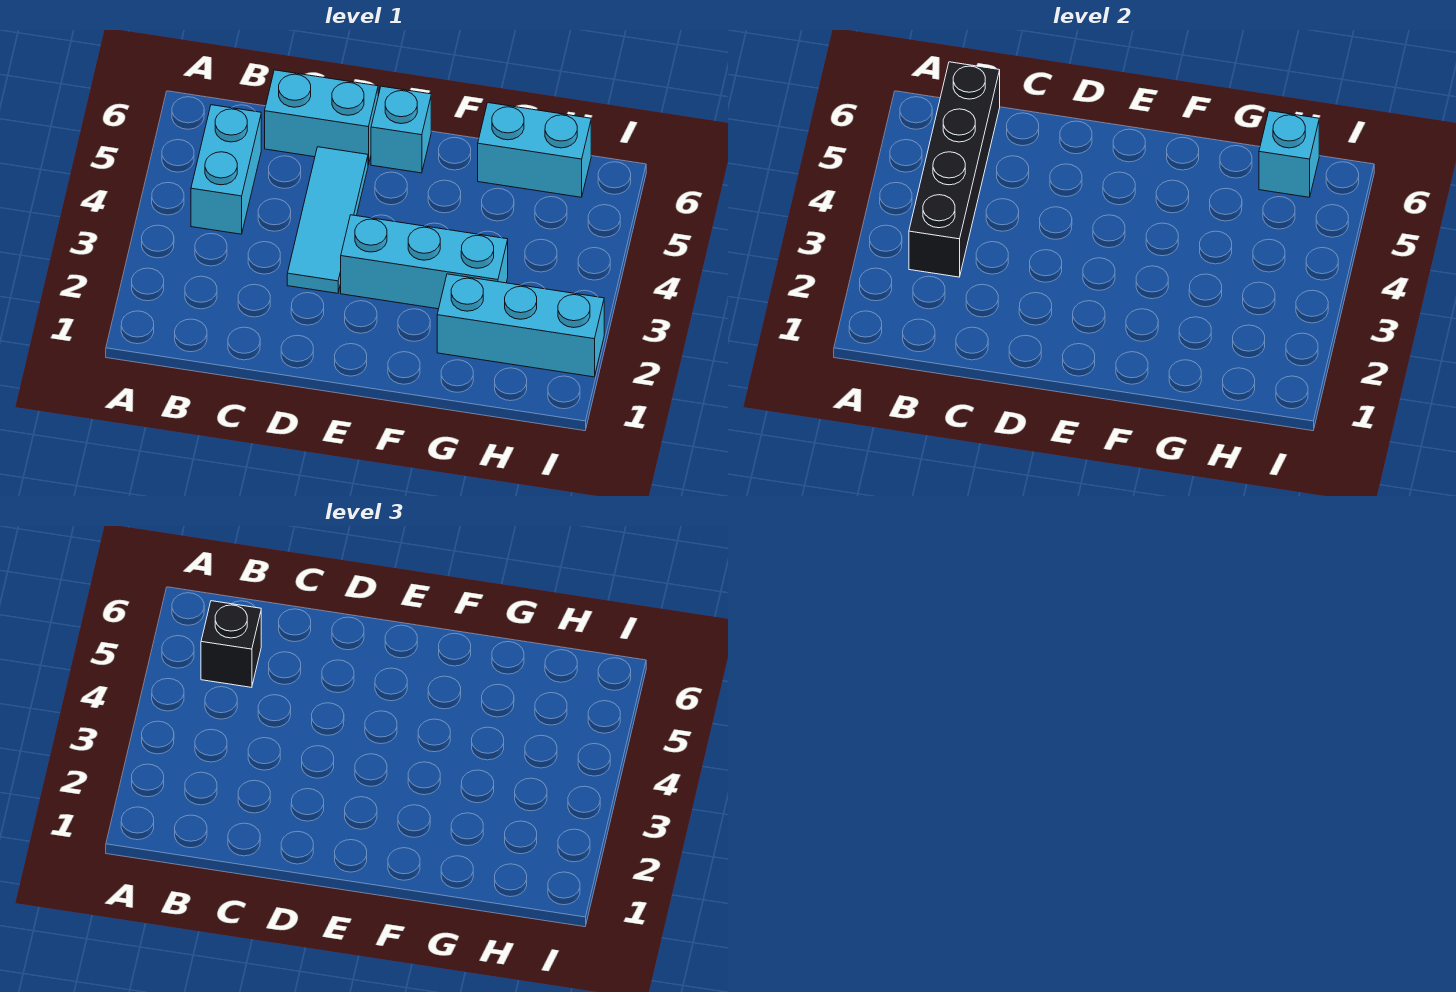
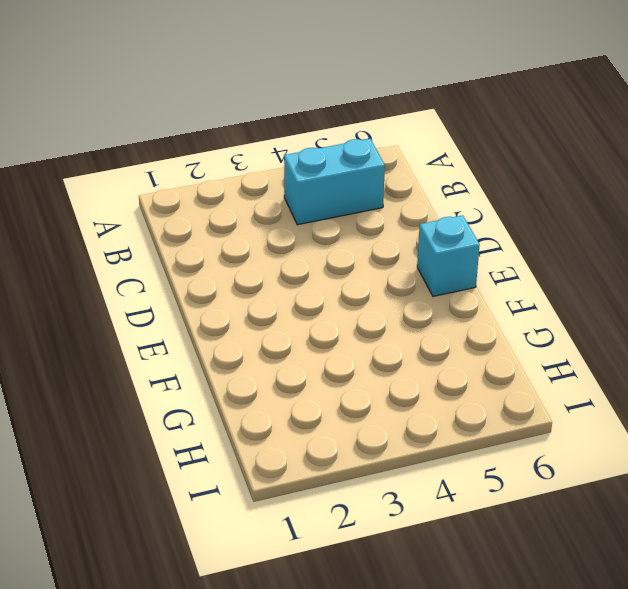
none -> cyan 1x2 brick [265,70,378,165]
none -> cyan 1x3 tile [287,147,368,293]

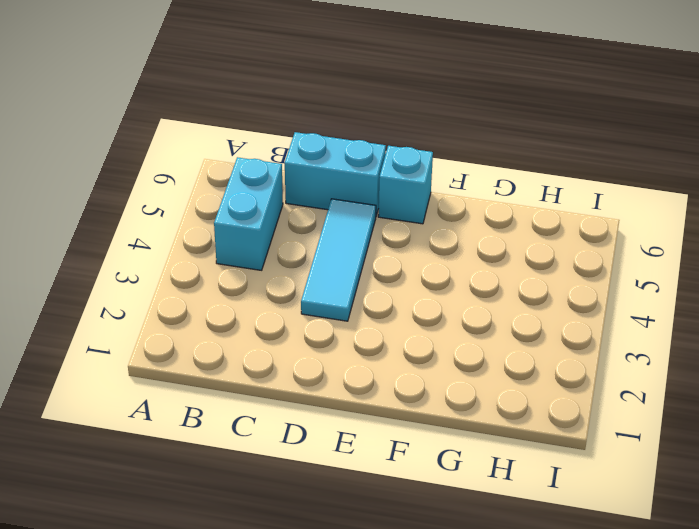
none -> cyan 1x3 brick [341,215,508,309]
none -> cyan 1x3 brick [437,274,604,377]

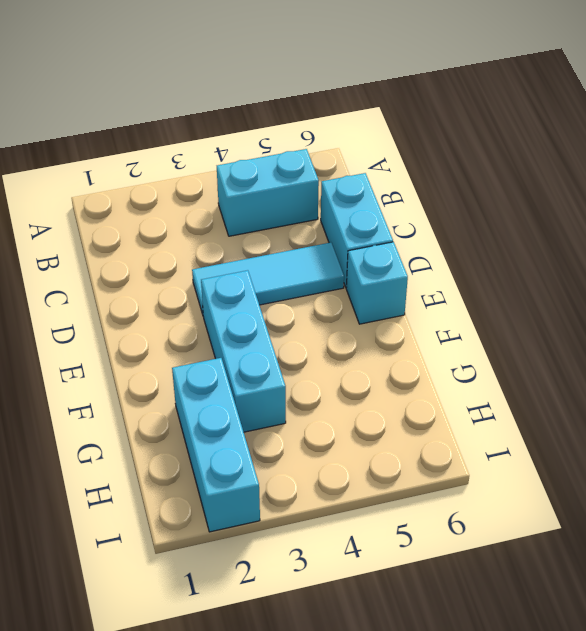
none -> cyan 1x2 brick [478,103,591,197]
none -> black 1x4 brick [909,62,1000,277]

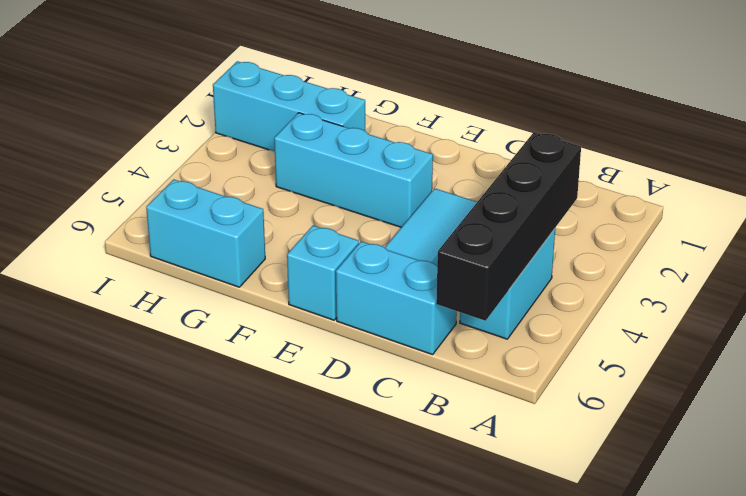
none -> cyan 1x1 brick [1259,111,1319,197]
none -> black 1x1 brick [201,601,261,687]

